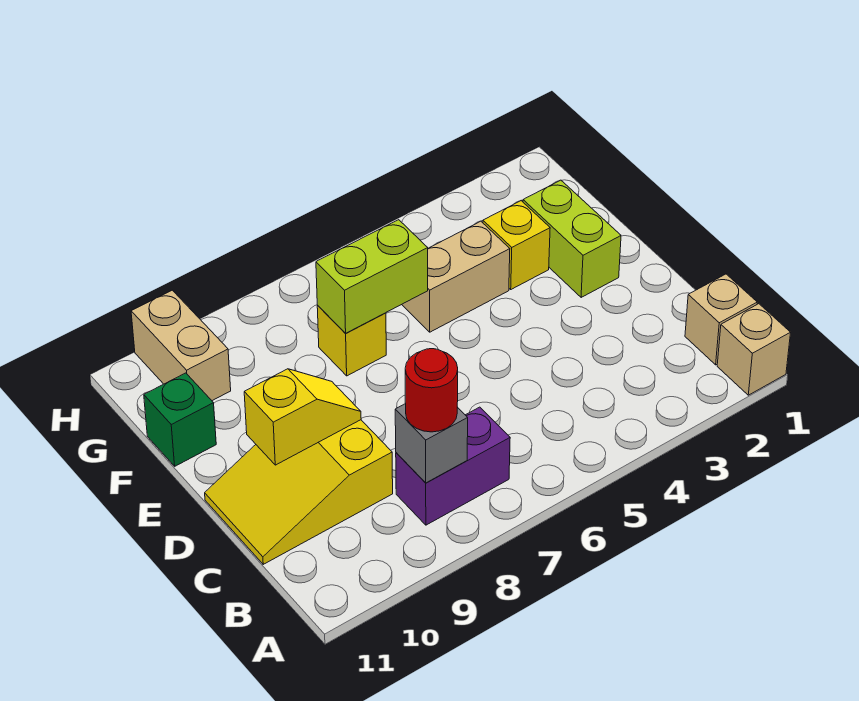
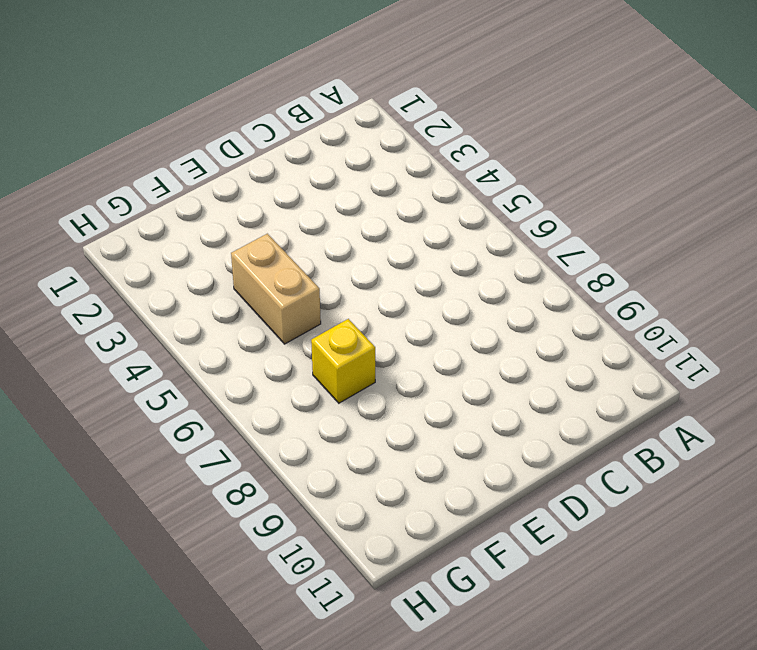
none -> tan 1x1 brick [717,304,791,395]
none -> tan 1x1 brick [685,274,757,365]
none -> purple 1x2 brick [396,407,510,525]

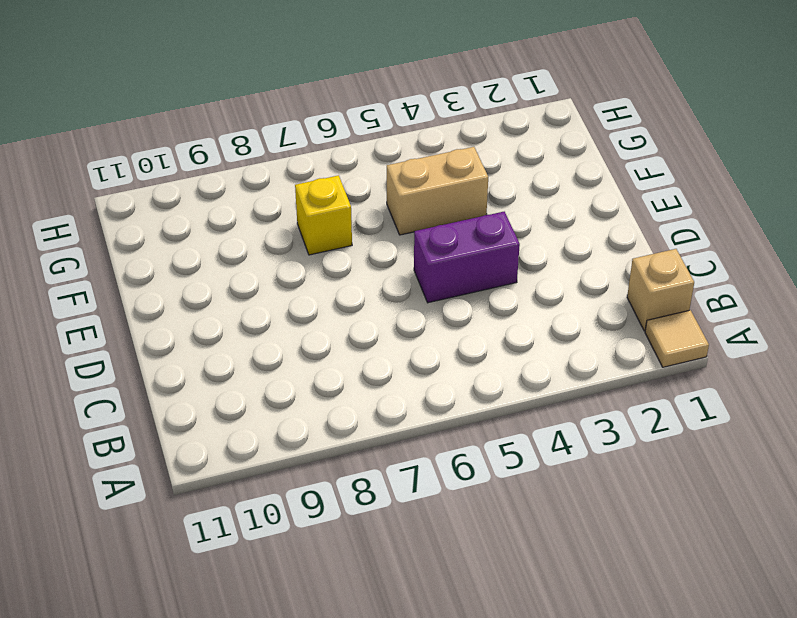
tan 1x1 tile [645,310,709,367] -> tan 1x1 brick [717,304,791,395]
purple 1x2 brick [414,212,520,303] -> purple 1x2 brick moved to [396,407,510,525]
none -> yellow 2x3 slope [205,420,393,564]
none -> lime 1x2 brick [523,180,621,298]
none -> yellow 1x1 brick [483,201,550,289]

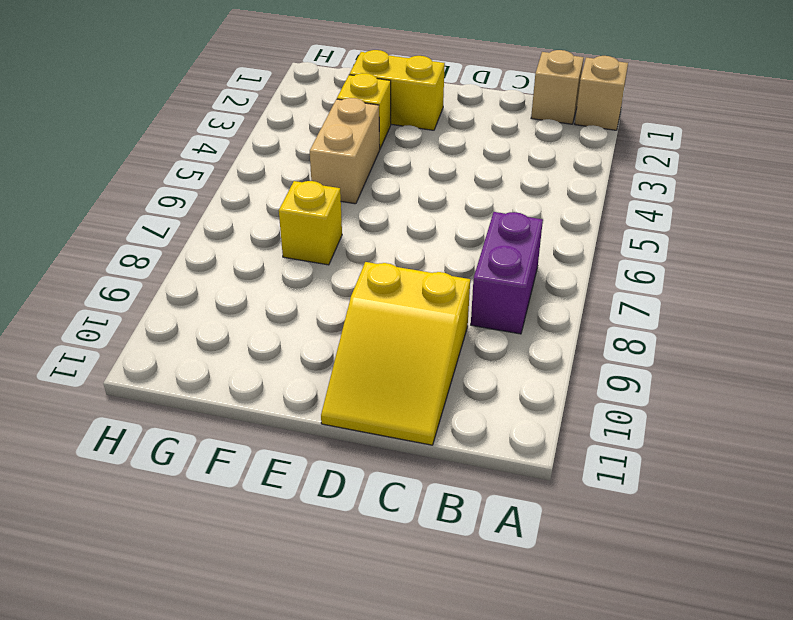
yellow 1x2 brick [349,50,445,130] -> lime 1x2 brick [523,180,621,298]
none -> green 1x1 brick [144,373,216,466]
none -> tan 1x2 brick [131,290,231,401]
none -> grey 1x1 brick [395,404,468,483]

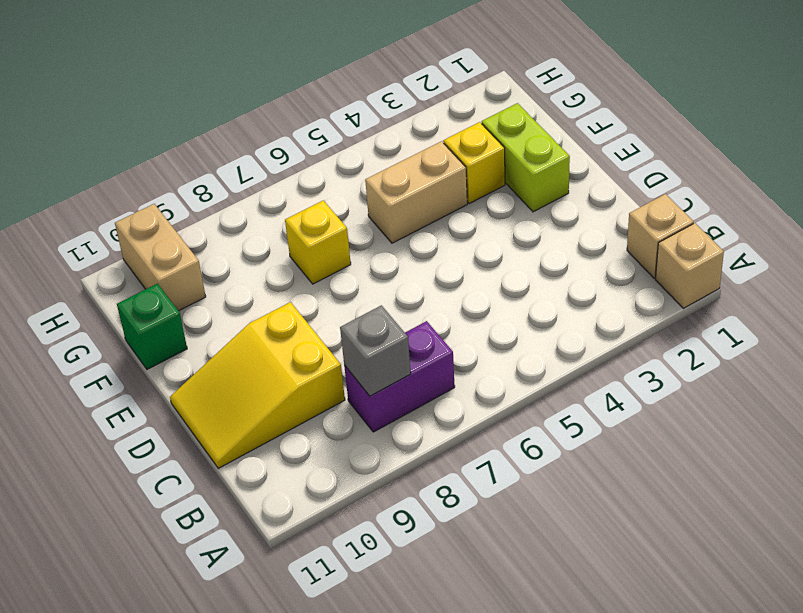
none -> yellow 1x2 slope [244,369,361,465]
none -> lime 1x2 brick [316,220,428,333]
none -> red 1x1 round brick [405,349,458,432]

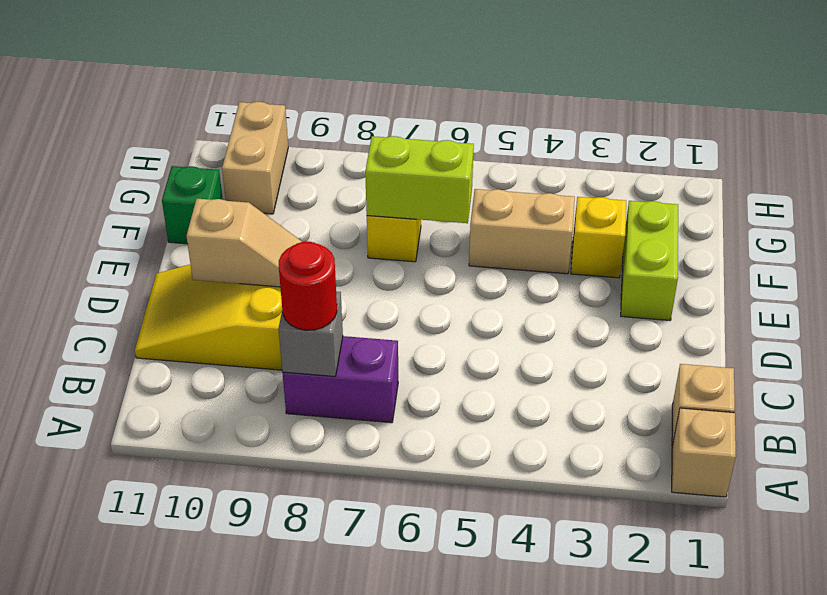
tan 1x2 slope [187,199,302,287] -> yellow 1x2 slope [244,369,361,465]

